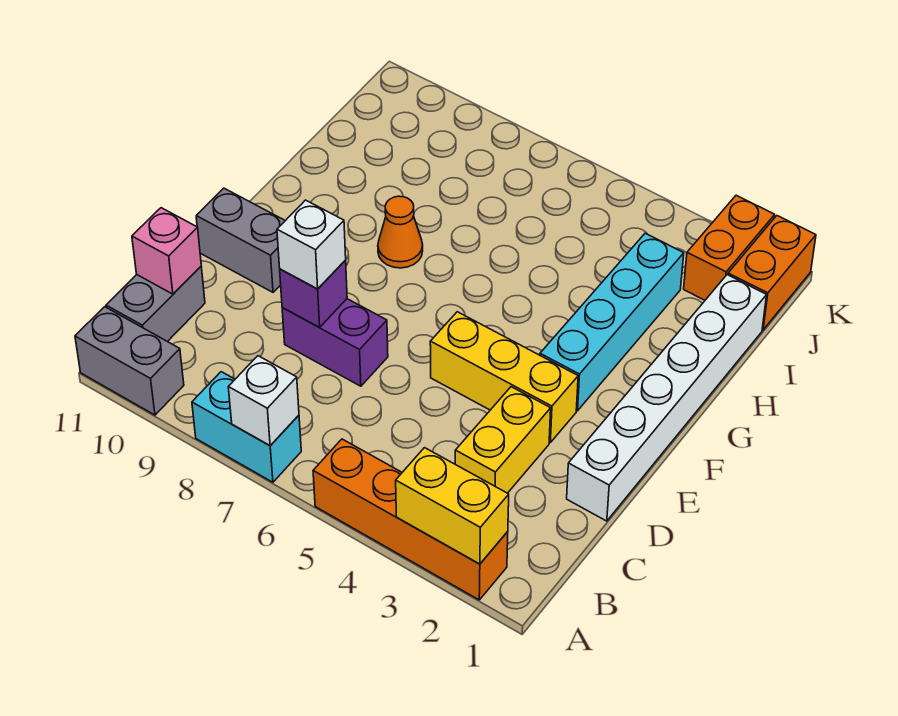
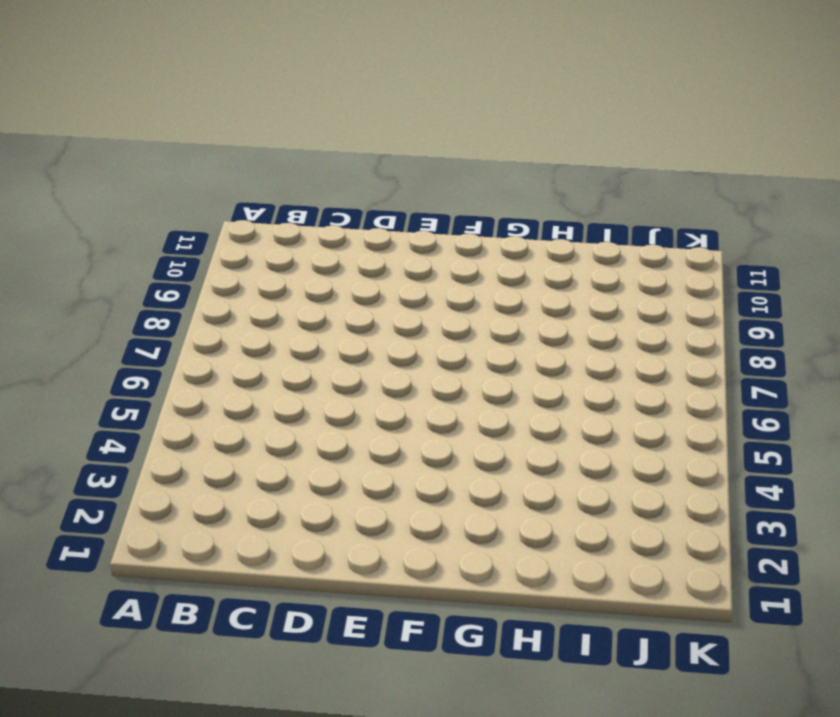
none -> orange 1x4 brick [313,439,508,600]
none -> cyan 1x2 brick [192,372,301,482]
none -> grey 1x2 brick [75,307,184,415]

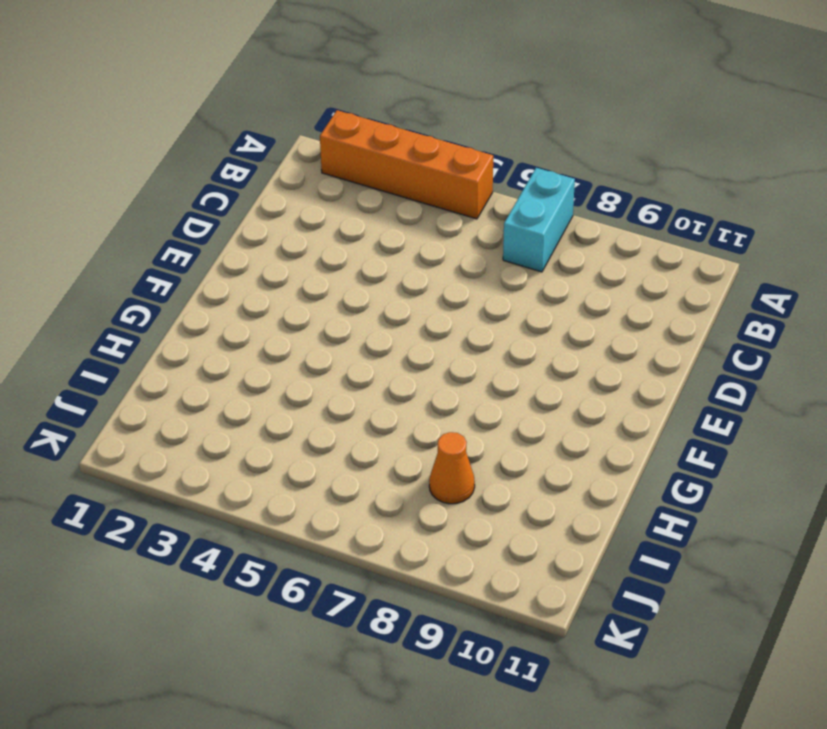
cyan 1x2 brick [503,168,575,272] -> cyan 1x2 brick turned to [192,372,301,482]
orange 1x1 cone [429,432,475,504] -> orange 1x1 cone moved to [378,196,423,268]
none -> grey 1x2 brick [75,307,184,415]
none -> grey 1x2 brick [106,267,205,342]
none -> yellow 1x2 brick [455,387,551,493]

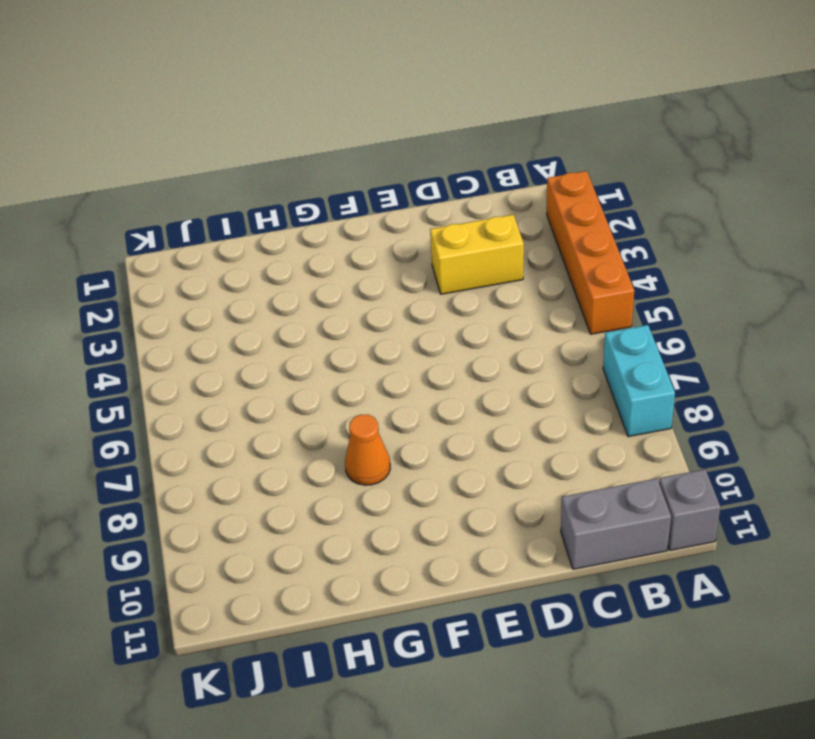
grey 1x1 brick [659,469,720,550] -> grey 1x2 brick [75,307,184,415]
none -> white 1x6 brick [567,275,767,521]
none -> purple 1x2 brick [282,299,388,386]
none -> yellow 1x3 brick [430,312,578,442]

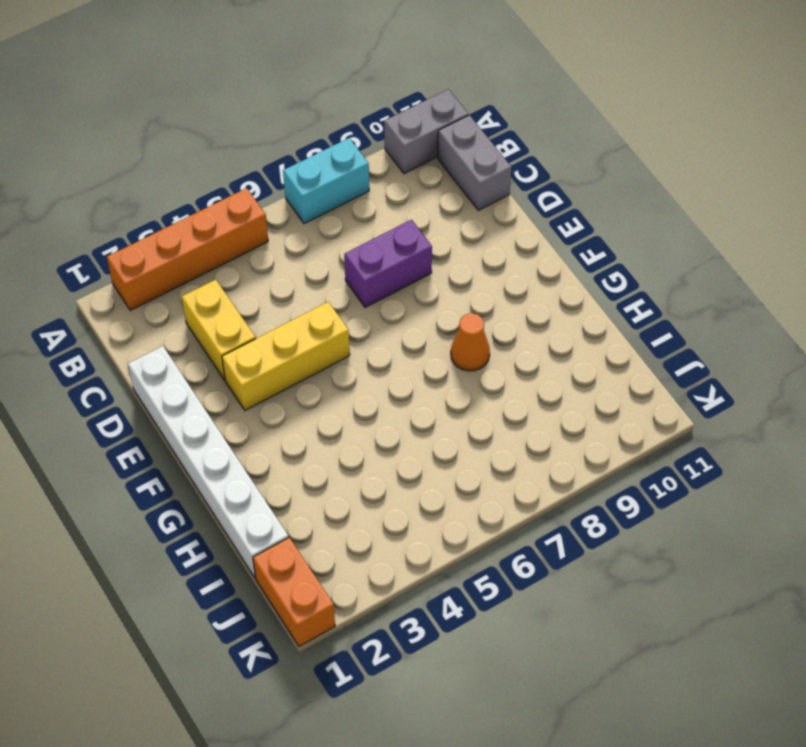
none -> grey 1x2 brick [196,188,285,292]
none -> cyan 1x4 brick [540,233,684,411]
none -> orange 1x2 brick [684,195,775,300]

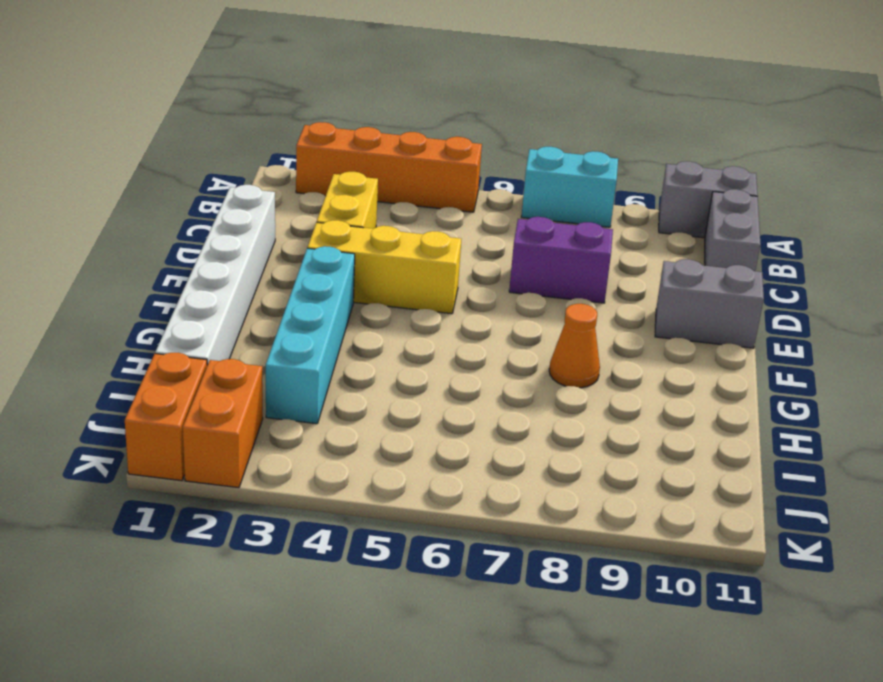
none -> yellow 1x2 brick [396,448,509,564]
none -> white 1x1 brick [228,356,299,446]
none -> pink 1x1 brick [132,208,201,294]

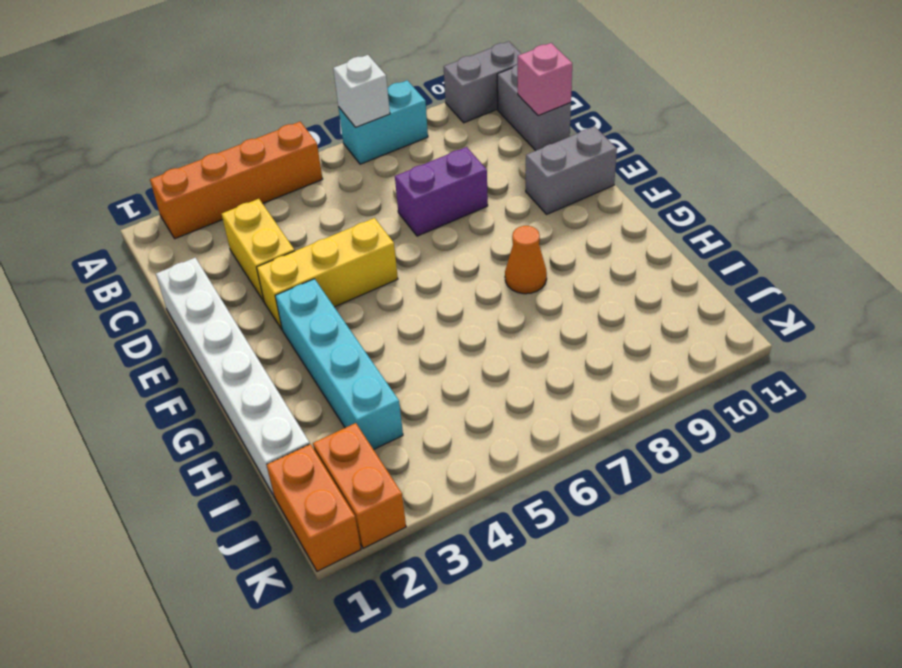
none -> yellow 1x2 brick [396,448,509,564]
none -> purple 1x1 brick [280,260,347,327]
none -> white 1x1 brick [277,200,346,289]

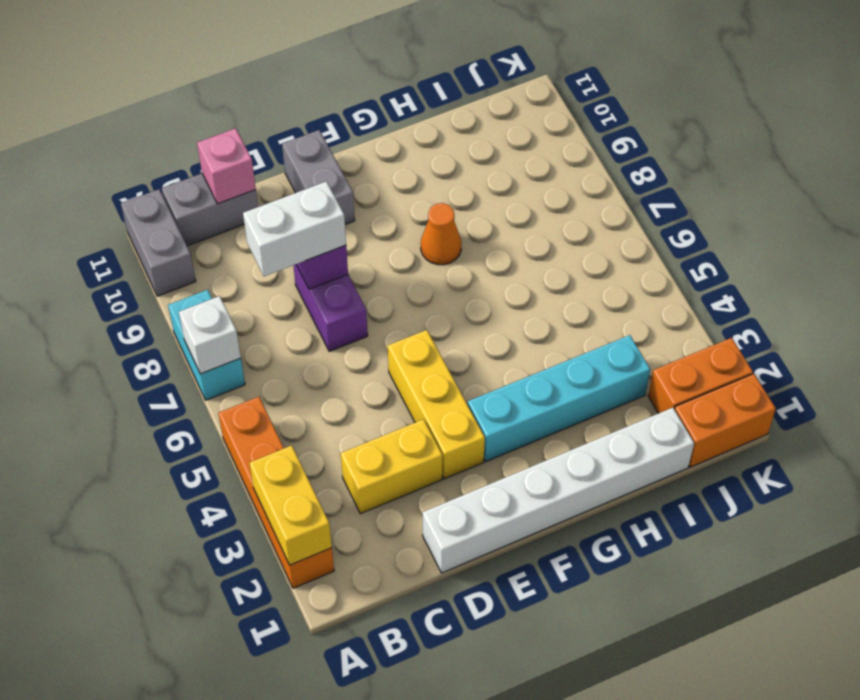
white 1x2 brick [243,181,346,276] -> white 1x1 brick [277,200,346,289]

